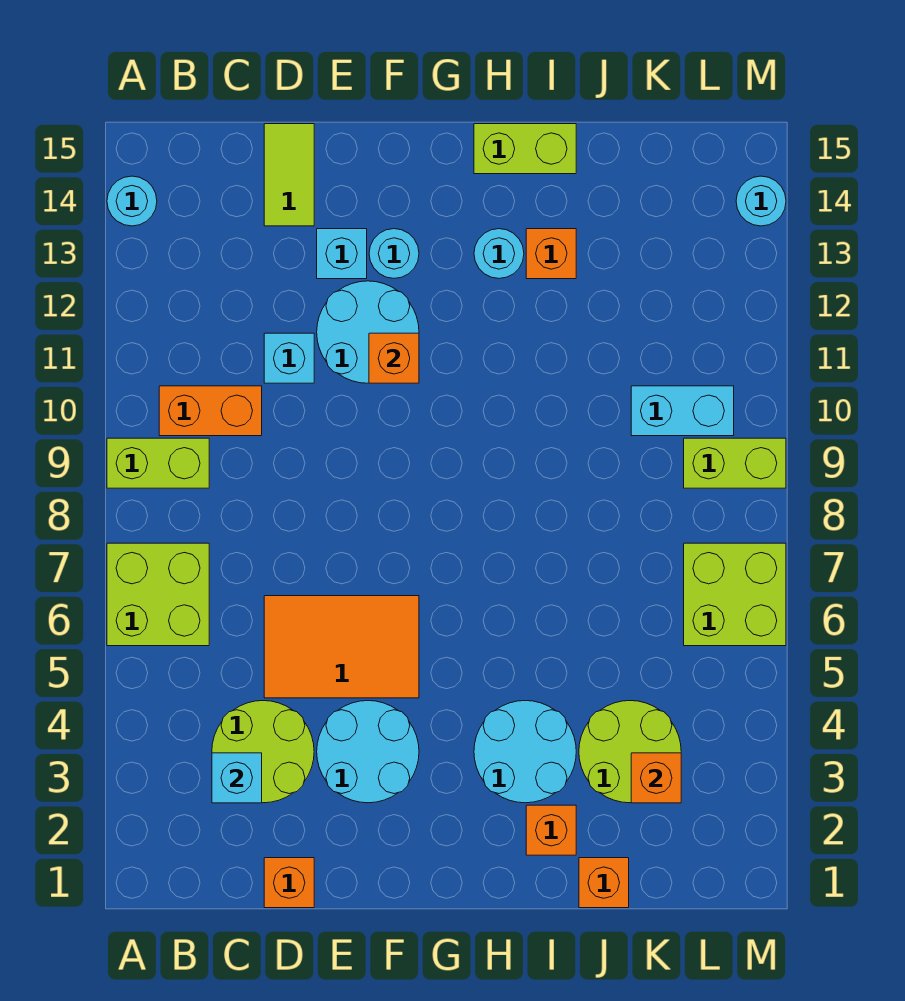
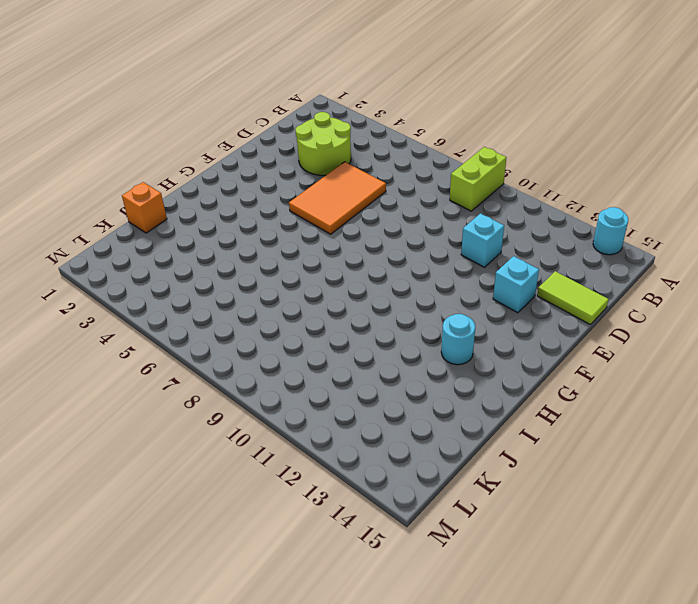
none -> lime 2x2 brick [107,543,209,646]
none -> orange 1x2 brick [159,386,262,436]
none -> orange 1x1 brick [264,858,314,908]

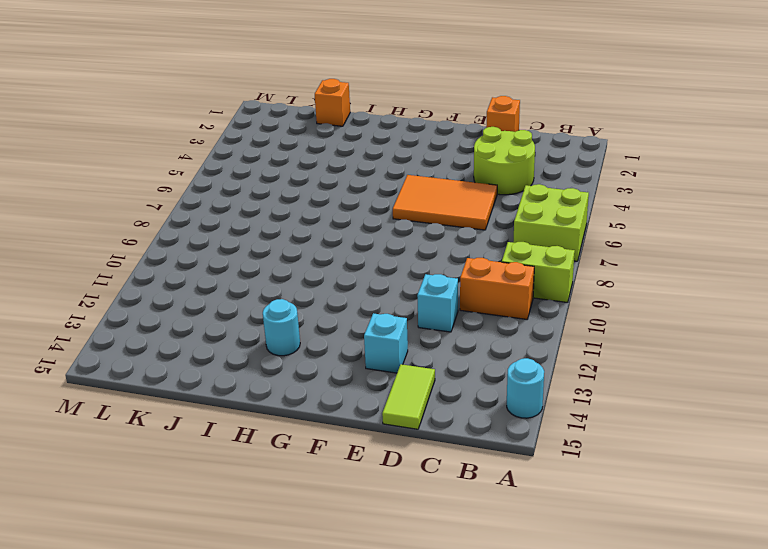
none -> cyan 2x2 round brick [317,701,419,803]
none -> cyan 2x2 round brick [317,281,419,383]
none -> cyan 1x1 round brick [369,229,419,278]

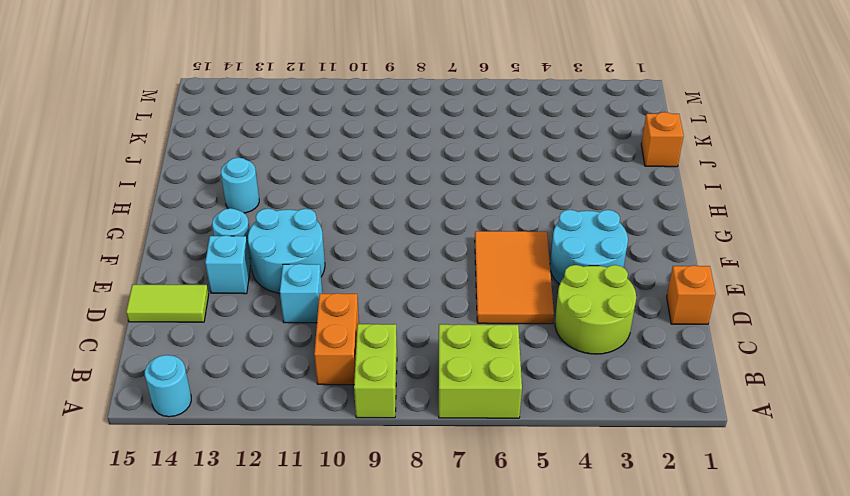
none -> cyan 2x2 round brick [474,701,576,803]
none -> lime 1x2 brick [474,124,576,174]
none -> orange 1x1 brick [526,805,576,855]

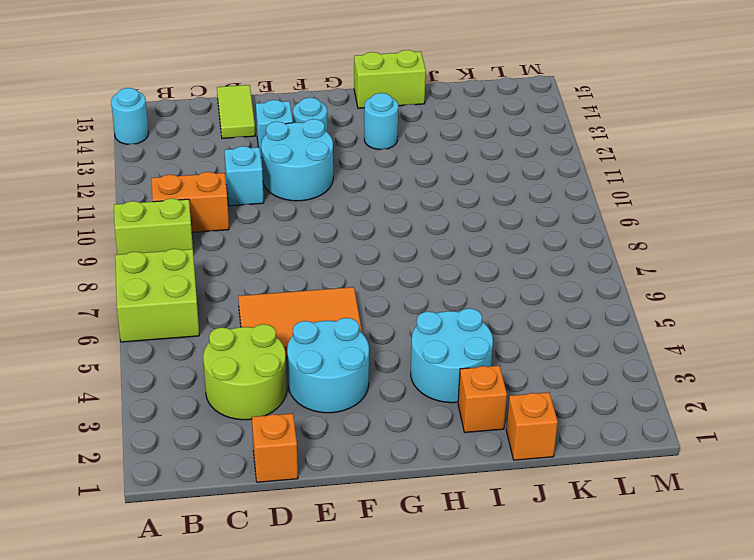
none -> orange 1x1 brick [526,229,576,279]
none -> lime 2x2 round brick [579,701,681,803]
none -> cyan 1x2 brick [631,386,734,436]

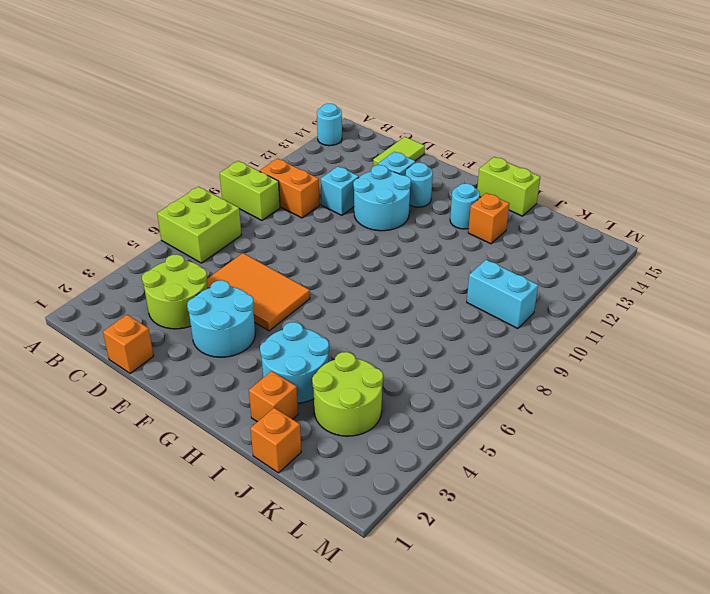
none -> lime 2x2 brick [684,543,786,646]
none -> lime 1x2 brick [684,438,786,488]
none -> cyan 1x1 round brick [736,176,786,226]

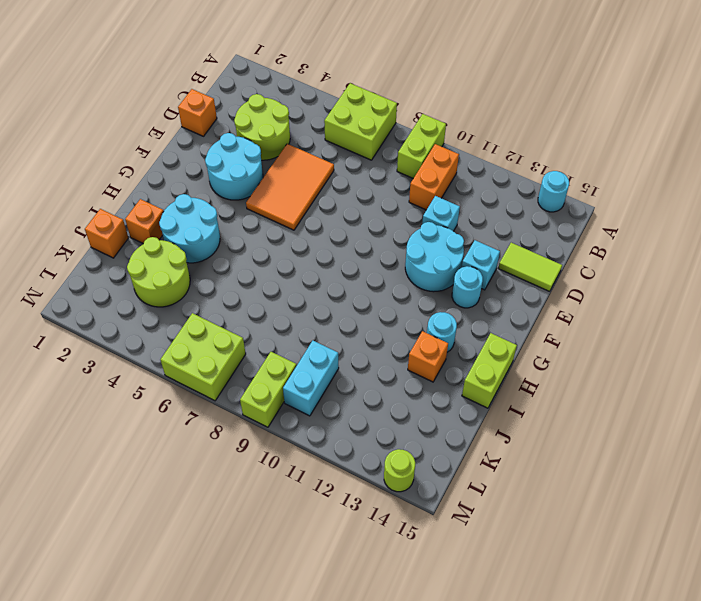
lime 1x1 round brick [384,449,415,492] -> cyan 1x1 round brick [736,176,786,226]
none -> cyan 1x1 brick [212,753,262,803]
none -> orange 1x1 brick [369,333,419,383]
none -> orange 1x1 brick [631,753,681,803]

